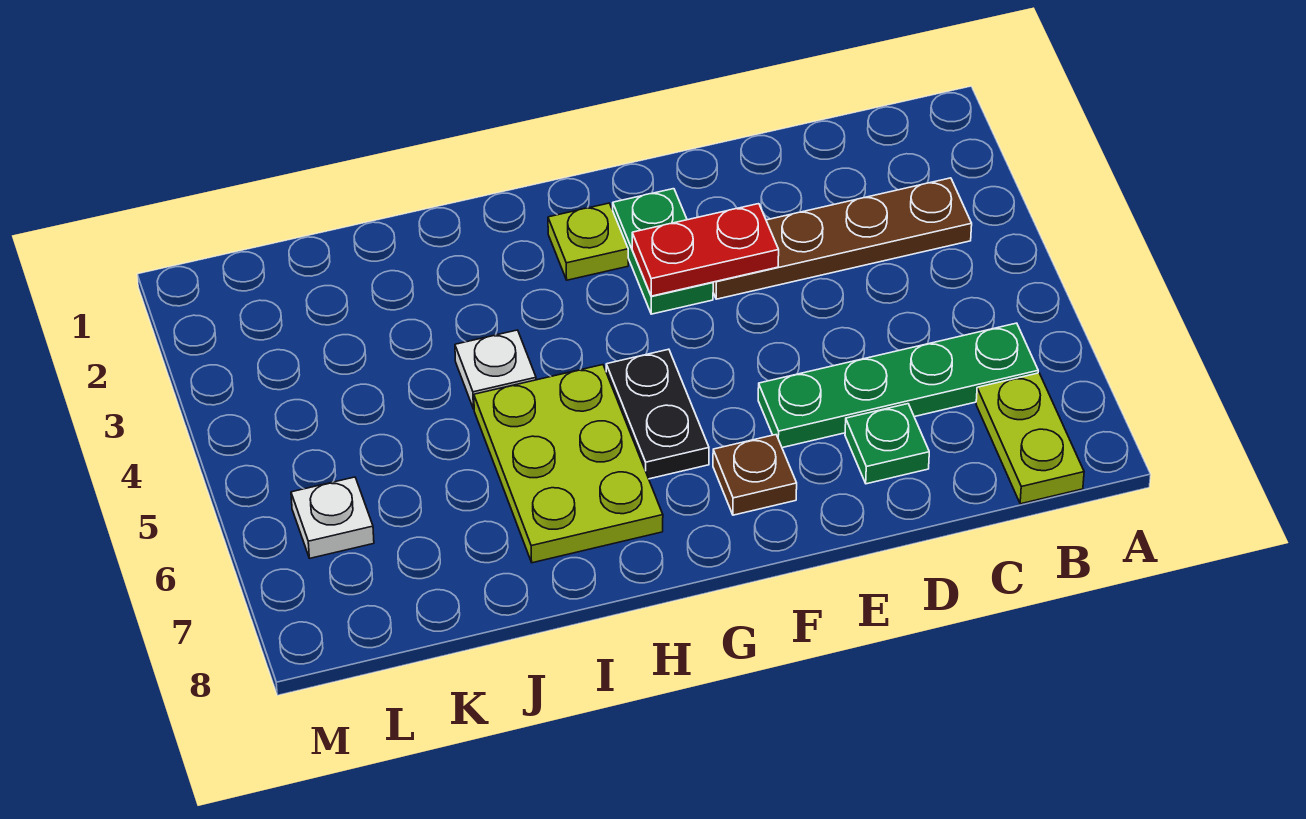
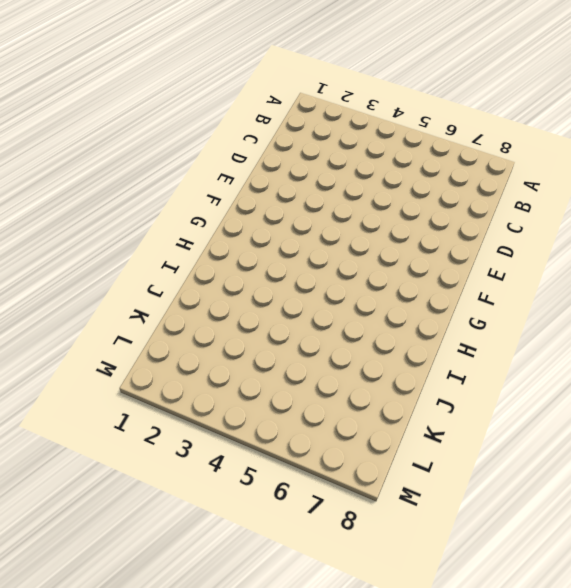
none -> brown 1x4 plate [713,178,972,299]
none -> green 1x4 plate [758,323,1038,448]
none -> lime 1x2 plate [976,373,1084,504]

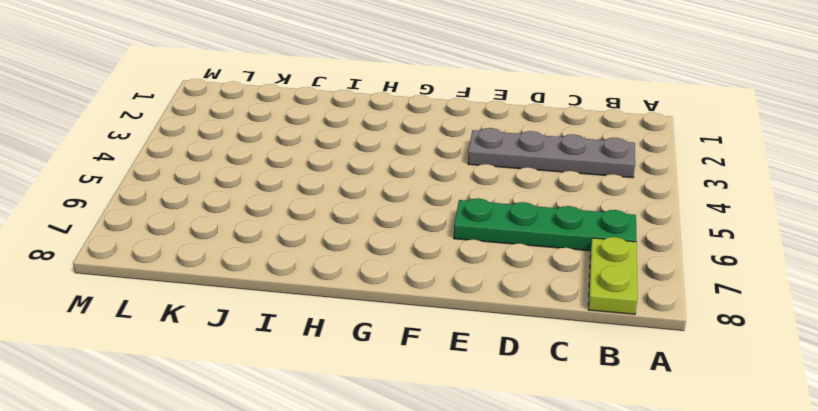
grey 1x4 plate [468,128,635,178] -> brown 1x4 plate [713,178,972,299]
none -> green 1x1 plate [845,404,929,484]
none -> green 1x2 plate [613,189,713,314]
none -> brown 1x1 plate [713,435,797,515]

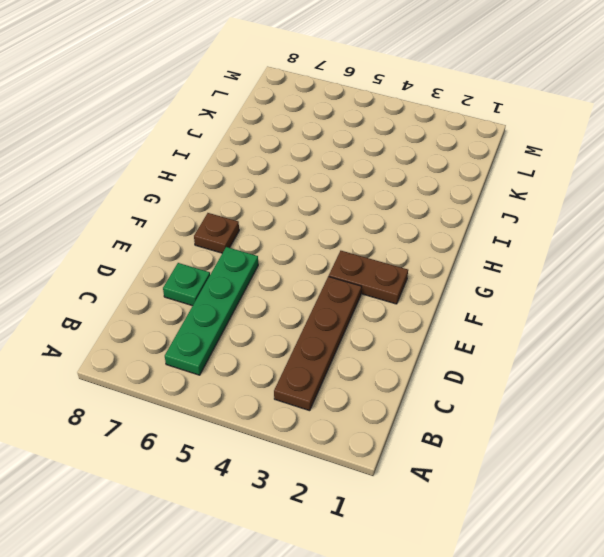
brown 1x2 plate [329,251,408,304] -> green 1x2 plate [613,189,713,314]
none -> lime 1x2 plate [976,373,1084,504]
none -> lime 1x1 plate [548,203,628,280]
none -> black 1x2 plate [606,349,709,479]

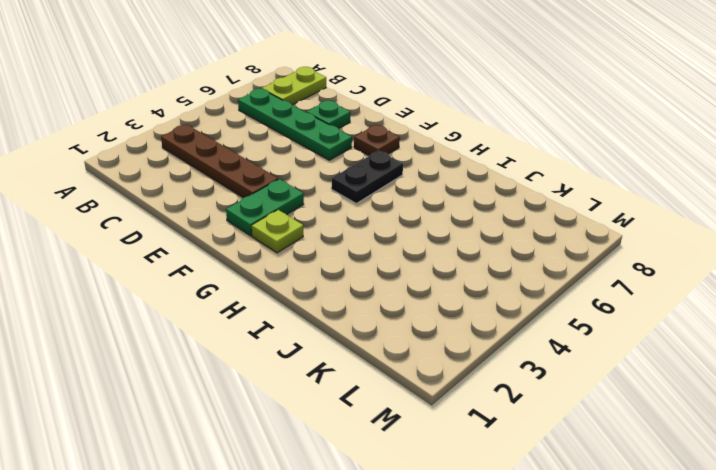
none -> lime 2x3 plate [474,365,663,563]
none -> white 1x1 plate [455,330,536,409]
none -> white 1x1 plate [291,477,374,558]

